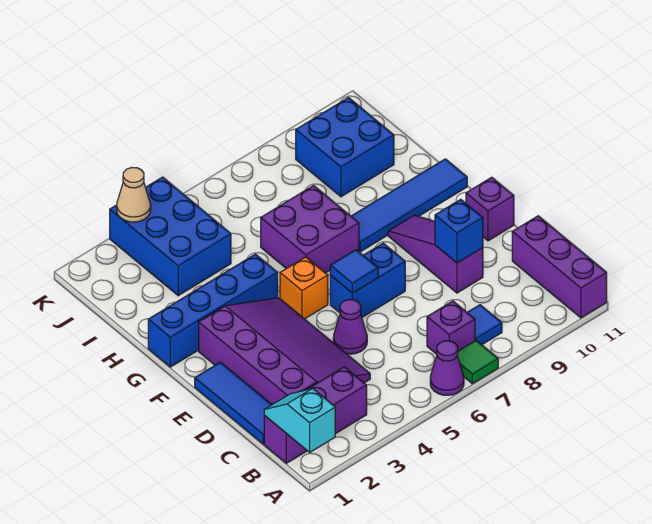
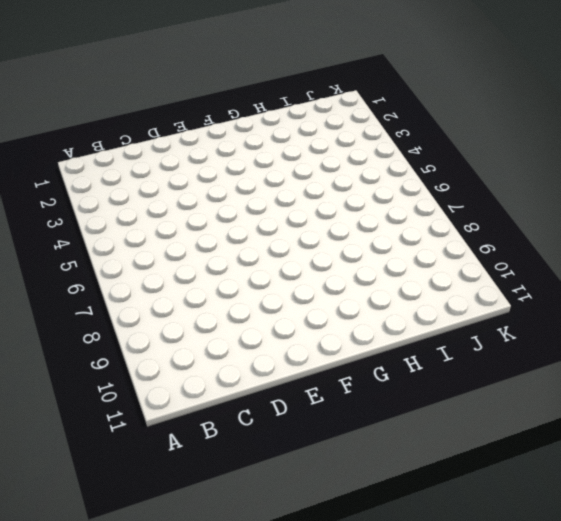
none -> purple 1x1 cone [430,341,464,395]
none -> green 1x1 tile [457,341,498,384]
none -> purple 1x3 brick [512,216,607,318]

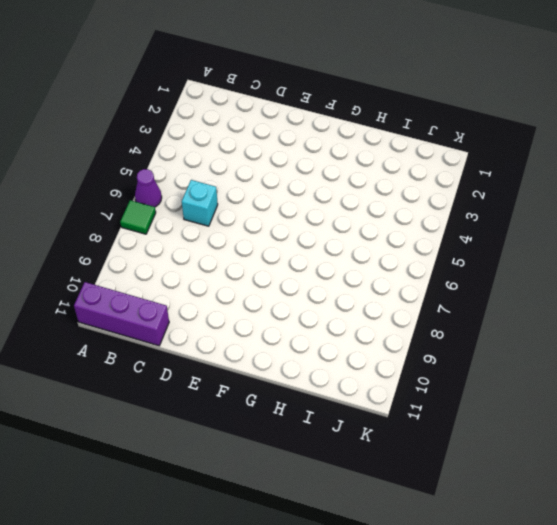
cyan 1x1 brick [182,180,218,226] -> none
none -> purple 1x3 brick [264,367,367,463]
none -> purple 1x1 brick [427,301,475,354]
none -> blue 1x1 tile [467,305,502,345]

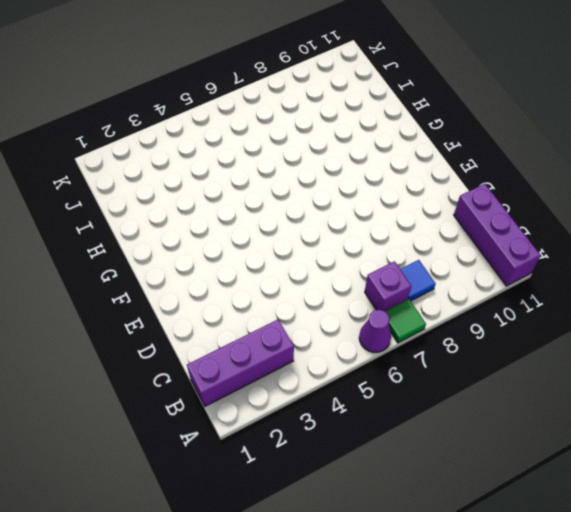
none -> blue 1x3 tile [195,362,272,444]
none -> purple 3x4 slope [199,298,370,405]
none -> purple 1x1 cone [333,300,367,354]

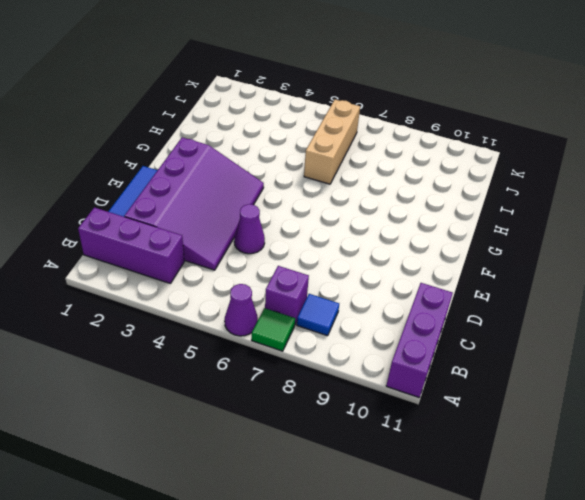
tan 1x3 brick [304,100,360,184] -> purple 2x2 brick [261,185,359,273]
none -> purple 1x3 slope [388,215,483,293]
none -> blue 1x2 brick [330,243,405,317]
none -> purple 1x1 brick [466,177,514,241]

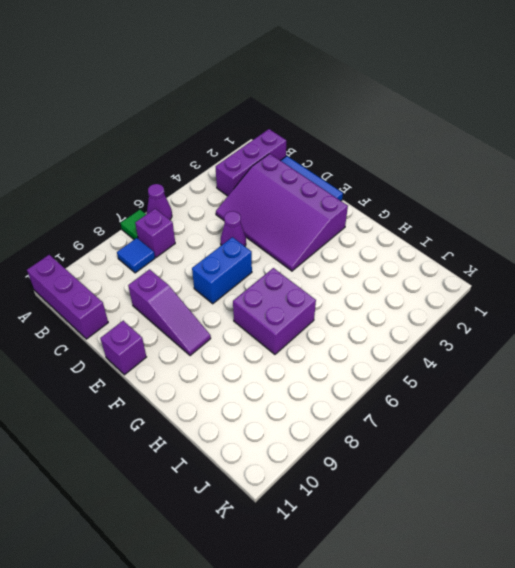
none -> orange 1x1 brick [280,257,328,319]
none -> blue 1x4 brick [148,254,278,367]
none -> blue 1x4 tile [351,159,467,252]

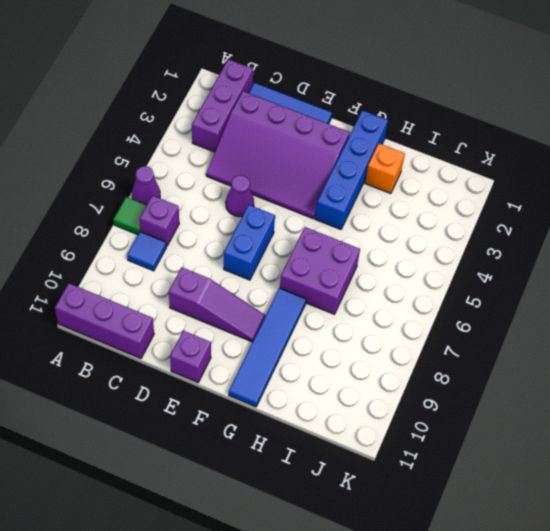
orange 1x1 brick [365,144,405,194] -> orange 1x1 brick moved to [280,257,328,319]
none -> blue 2x3 brick [110,177,231,296]
none -> blue 2x2 brick [296,98,394,197]
none -> cyan 1x2 slope [264,388,335,452]

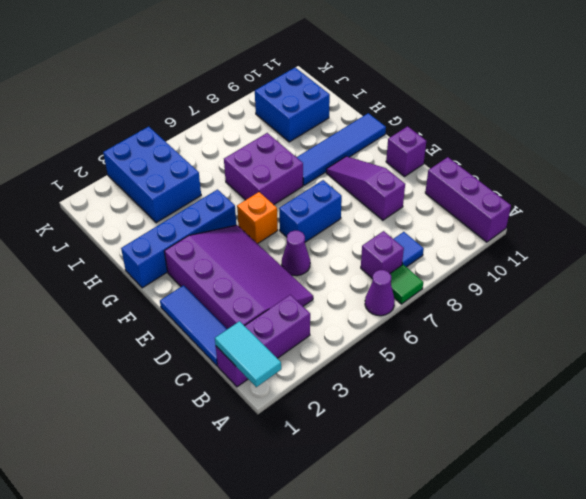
cyan 1x2 tile [215,321,281,387] -> cyan 1x2 slope [264,388,335,452]
none -> blue 1x1 brick [435,199,483,263]
none -> blue 1x1 tile [330,250,378,293]
none -> tan 1x1 cone [117,168,151,222]

